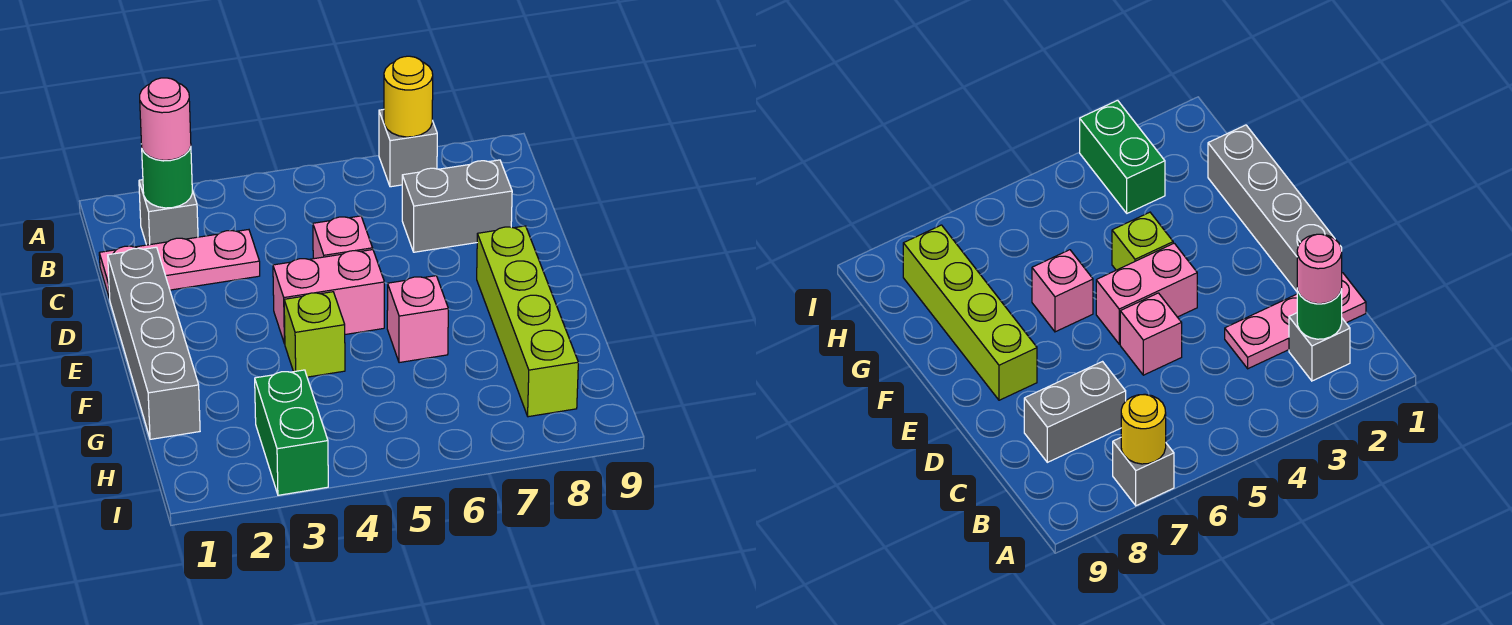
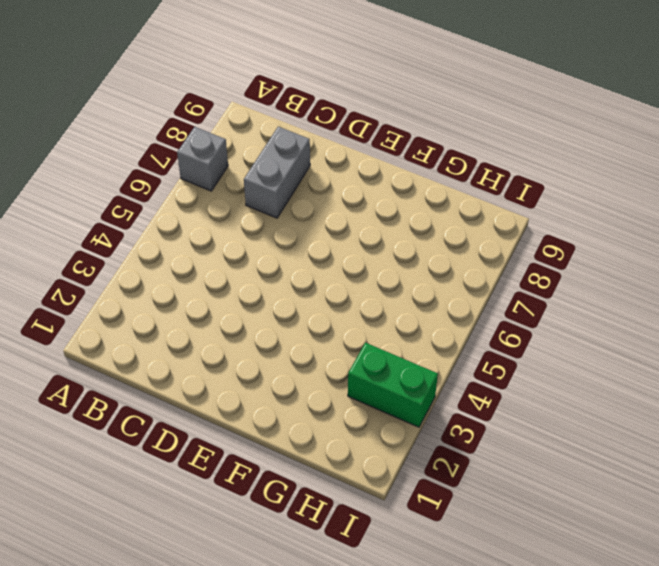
none -> grey 1x1 brick [139,180,198,245]
none -> pink 1x3 plate [99,230,260,299]
none -> grey 1x4 brick [108,247,200,439]

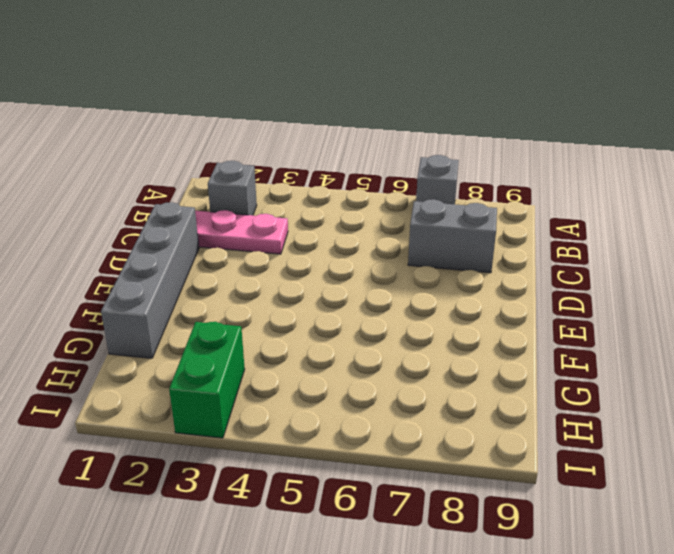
none -> pink 1x1 brick [313,216,373,259]
none -> pink 1x2 brick [273,250,384,344]
none -> lime 1x4 brick [477,226,578,417]

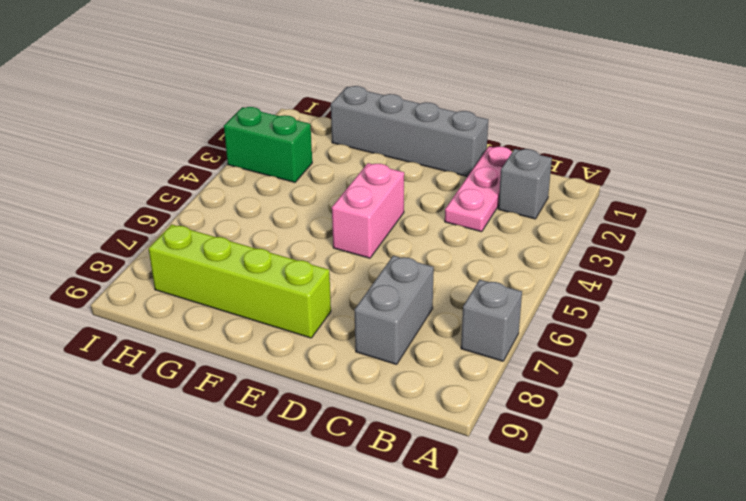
none -> pink 1x1 brick [313,216,373,259]
none -> lime 1x1 brick [284,292,345,377]
none -> pink 1x1 brick [387,276,448,363]

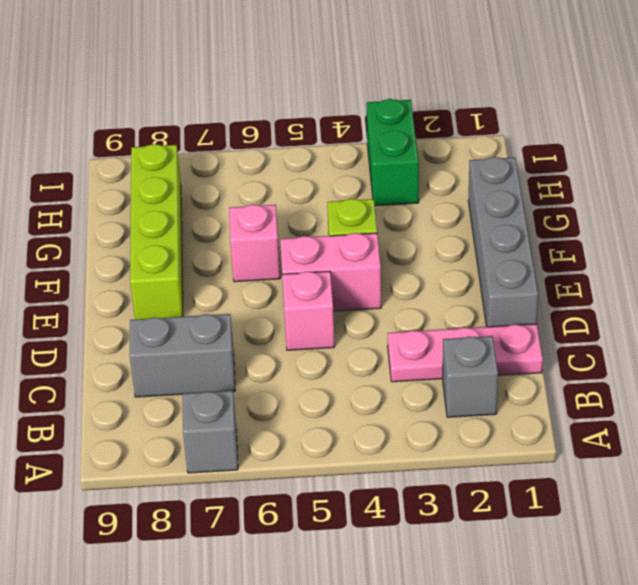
none -> yellow 1x1 round brick [384,56,433,137]
none -> green 1x1 round brick [142,147,192,208]
none -> pink 1x1 round brick [140,78,191,160]

